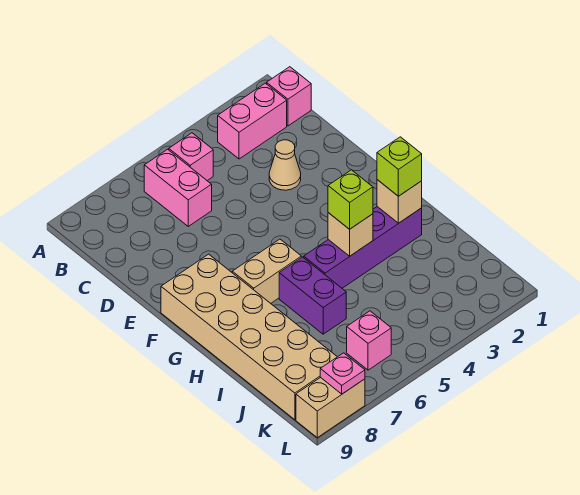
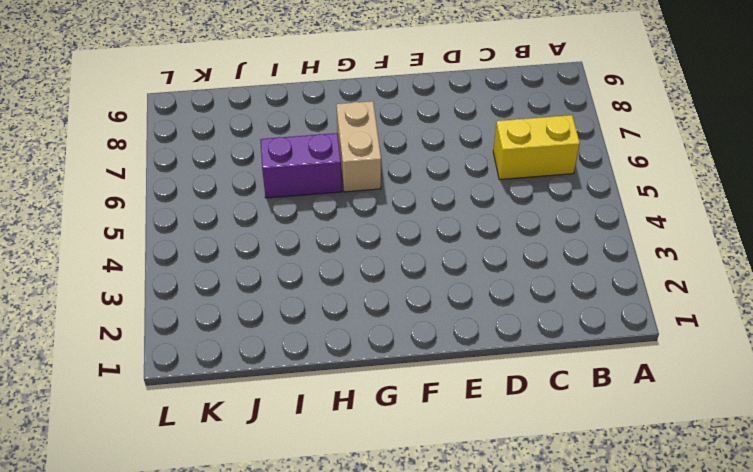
yellow 1x2 brick [493,115,580,180] -> pink 1x2 brick [144,149,212,226]
none -> pink 1x1 brick [267,67,311,126]
none -> pink 1x2 brick [218,83,287,159]
none -> pink 1x1 brick [169,133,213,181]

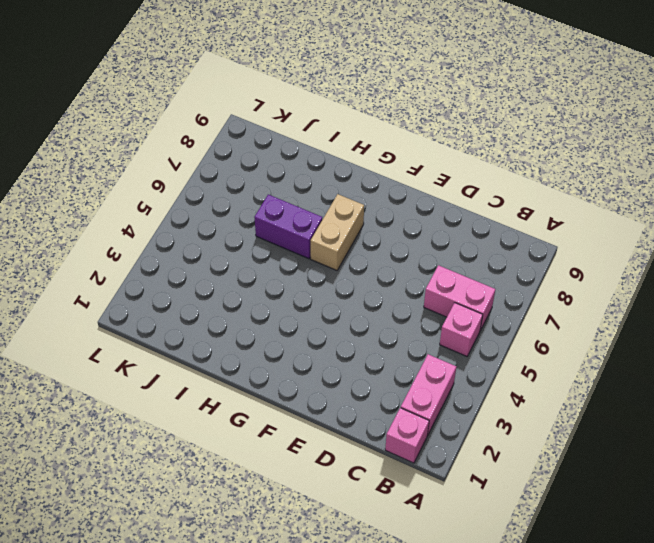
none -> tan 1x1 cone [269,140,301,190]
none -> tan 2x6 brick [161,254,337,420]
none -> purple 1x4 brick [304,207,422,288]

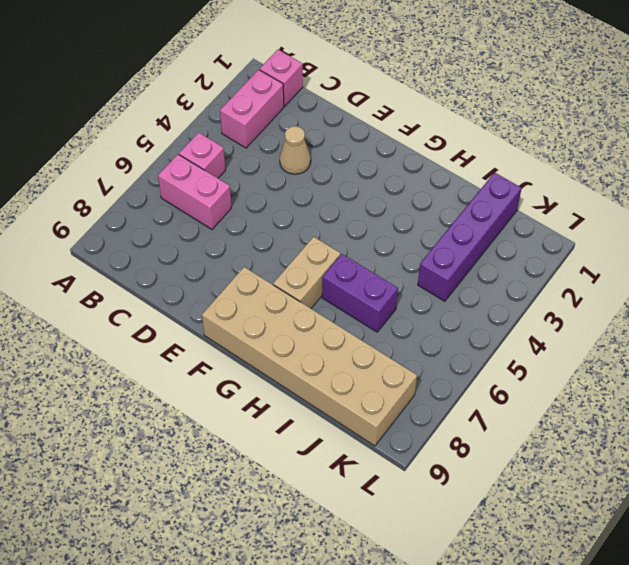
purple 1x4 brick [418,173,522,301] -> purple 1x4 brick moved to [304,207,422,288]
none -> pink 1x1 brick [347,311,391,370]
none -> tan 1x2 brick [296,377,365,438]
none -> tan 1x1 brick [377,180,422,223]

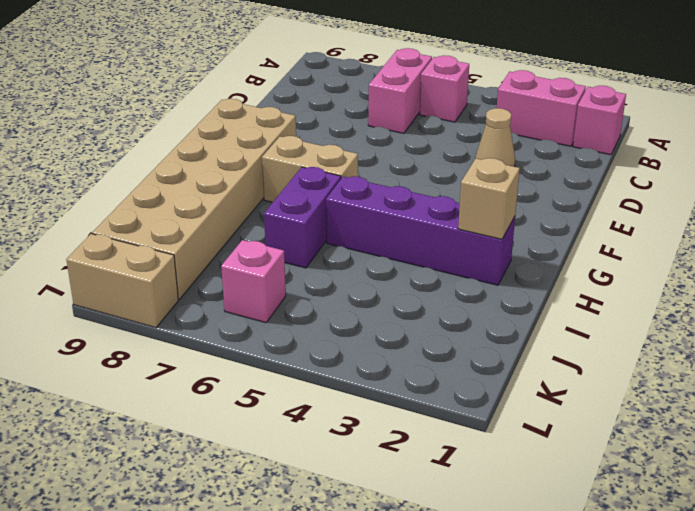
none -> tan 1x1 brick [328,213,373,256]
none -> pink 1x1 plate [320,353,365,394]
none -> lime 1x1 brick [377,137,422,196]

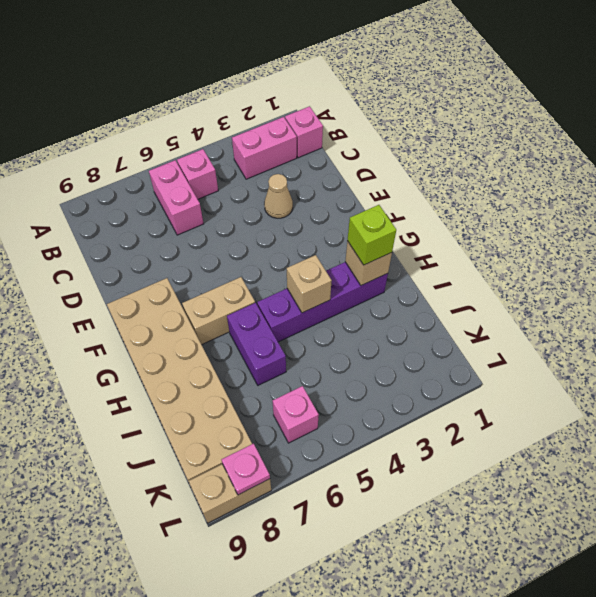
none -> lime 1x1 brick [328,170,373,229]

